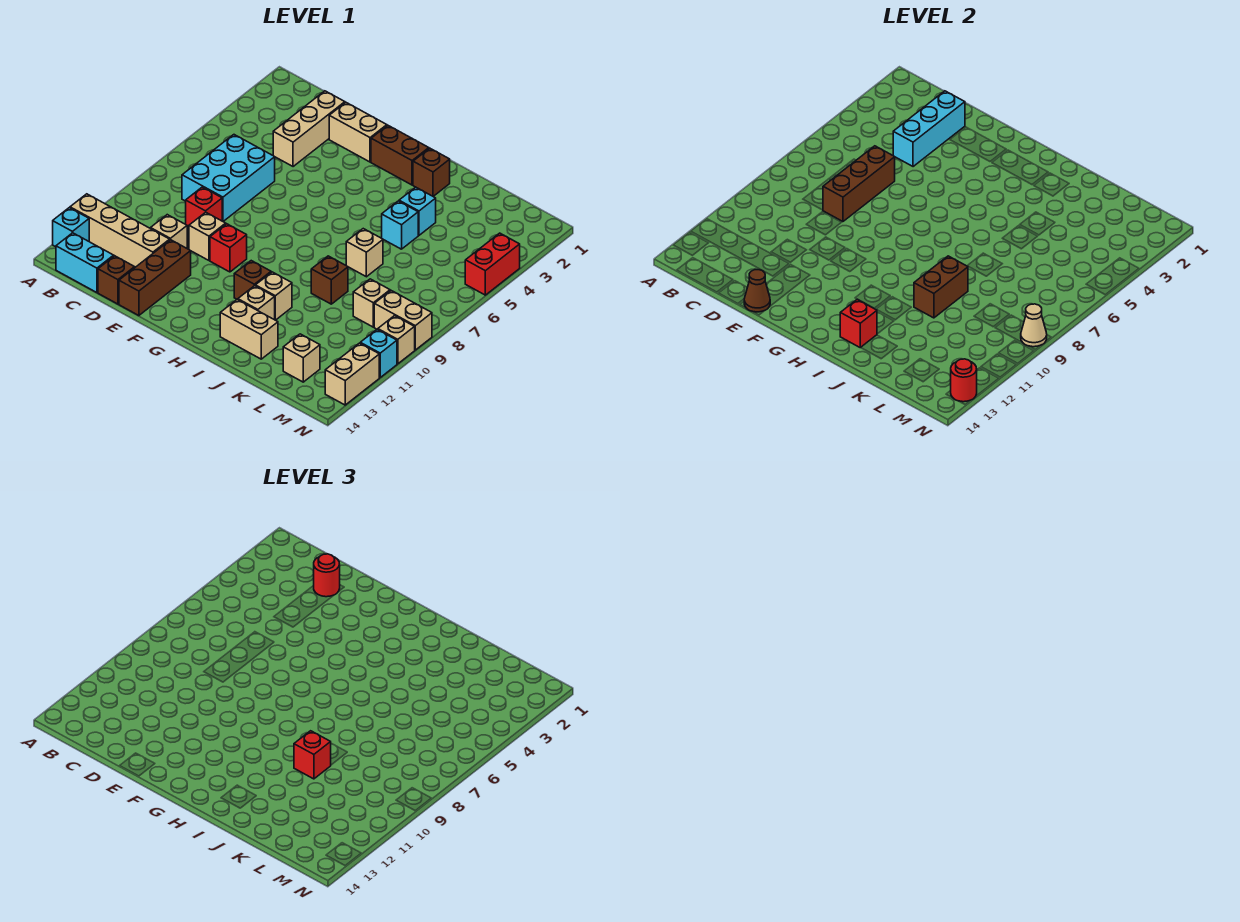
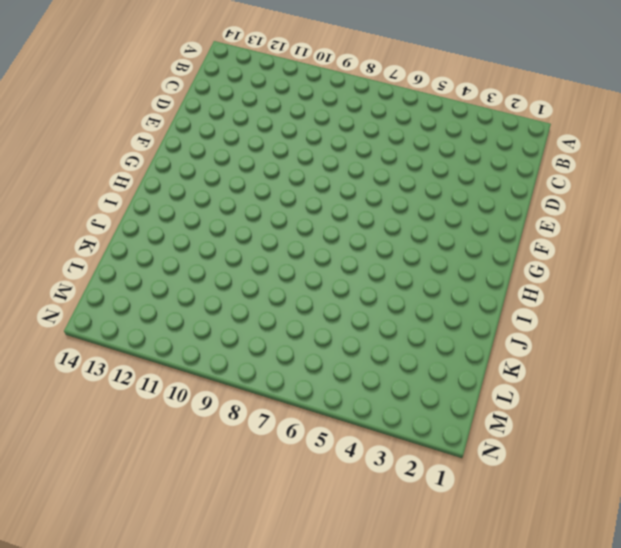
none -> tan 1x4 brick [70,194,170,267]
none -> cyan 1x1 brick [53,208,89,247]
none -> cyan 1x2 brick [56,233,114,293]
none -> cyan 2x3 brick [182,135,275,221]

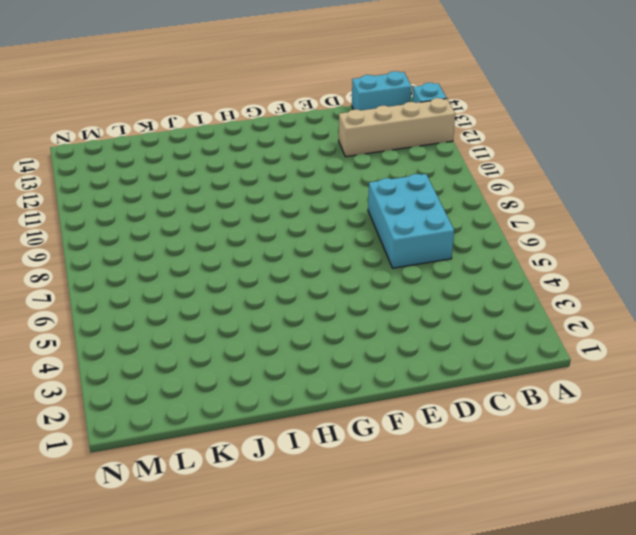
none -> tan 1x3 brick [273,91,345,167]
none -> red 1x1 brick [186,187,222,226]
none -> tan 1x1 brick [151,215,187,248]
none -> brown 1x1 brick [98,256,135,304]

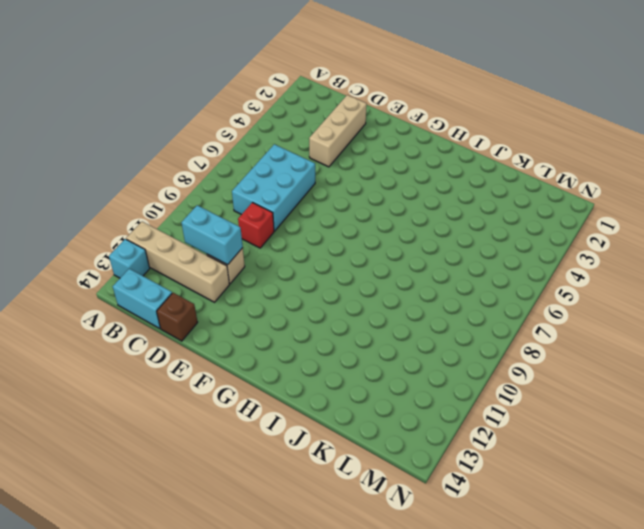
cyan 1x2 brick [181,205,243,265] -> none
none -> tan 1x2 brick [329,103,387,162]
none -> tan 1x1 brick [189,212,226,260]
none -> brown 1x3 brick [119,240,191,316]
none -> red 1x1 brick [210,224,247,272]

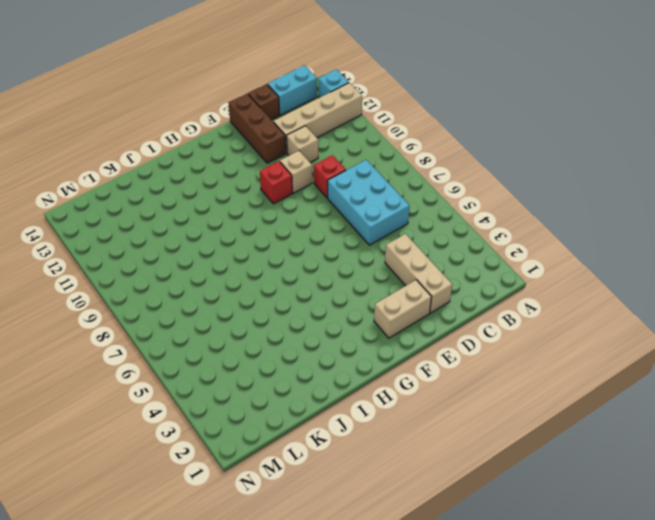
none -> brown 1x2 brick [371,125,429,185]
none -> brown 1x1 brick [234,261,271,300]
none -> brown 1x1 brick [413,148,450,196]
none -> tan 1x1 brick [255,272,292,320]

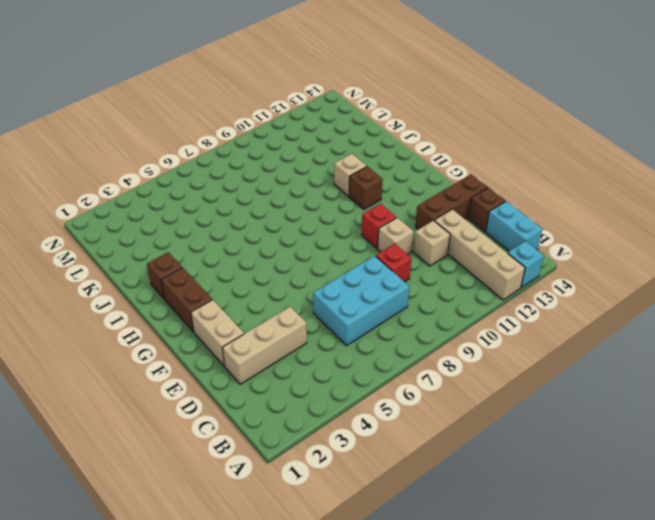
none -> tan 1x1 brick [238,286,275,320]
none -> tan 1x2 brick [220,300,278,359]
none -> cyan 1x1 brick [399,187,436,235]
none -> cyan 1x1 brick [382,201,418,249]

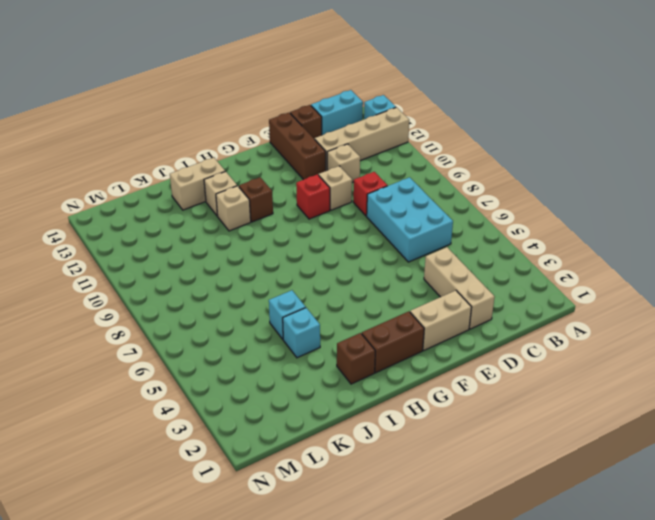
none -> tan 1x1 brick [346,229,383,277]
none -> brown 1x1 brick [311,256,348,304]
none -> tan 1x1 brick [353,279,390,327]
none -> tan 1x1 brick [283,334,320,382]

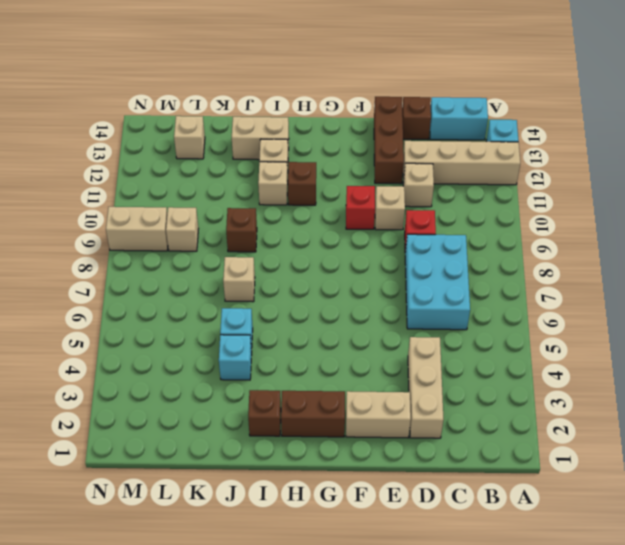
none -> red 1x2 brick [465,233,520,295]
none -> tan 1x1 brick [378,316,415,364]
none -> cyan 1x1 brick [360,330,397,377]
none -> tan 1x2 brick [325,343,379,405]

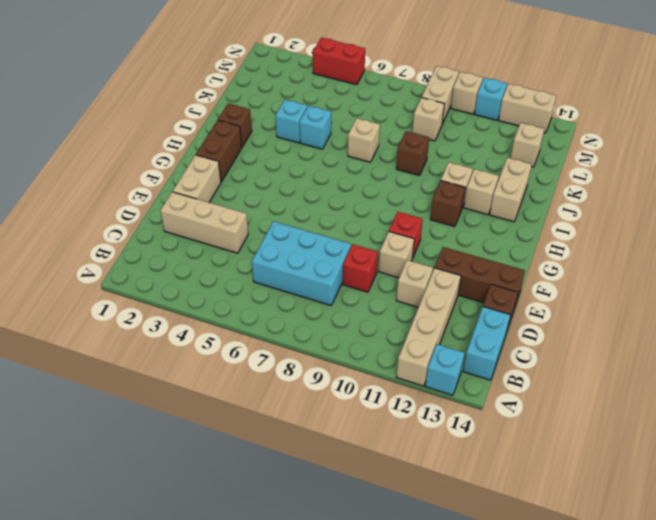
none -> cyan 1x3 brick [893,91,965,167]
none -> brown 1x3 brick [823,146,895,221]
none -> brown 1x1 cone [744,270,770,312]
none -> red 1x1 brick [840,299,877,348]

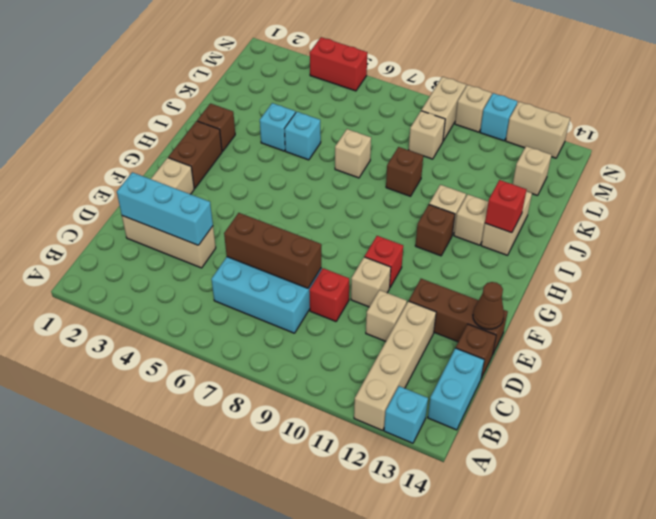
none -> brown 1x2 brick [914,256,968,318]
none -> tan 1x1 cone [1021,304,1047,347]
none -> red 1x1 round brick [951,359,977,402]
none -> red 1x1 round brick [314,554,340,597]

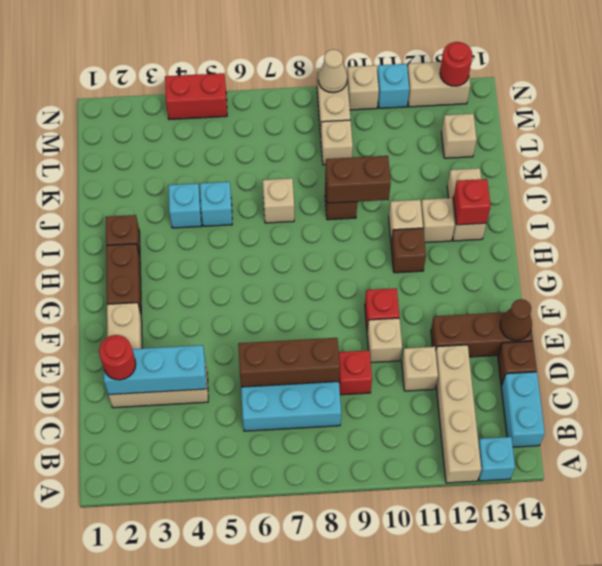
none -> red 1x1 brick [294,731,331,779]

